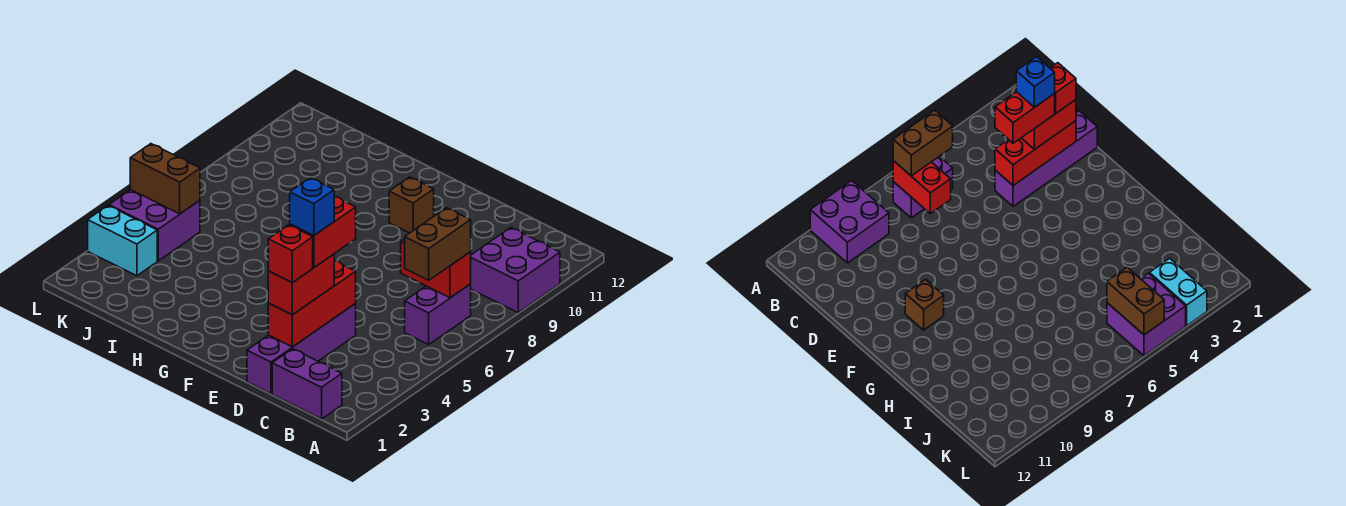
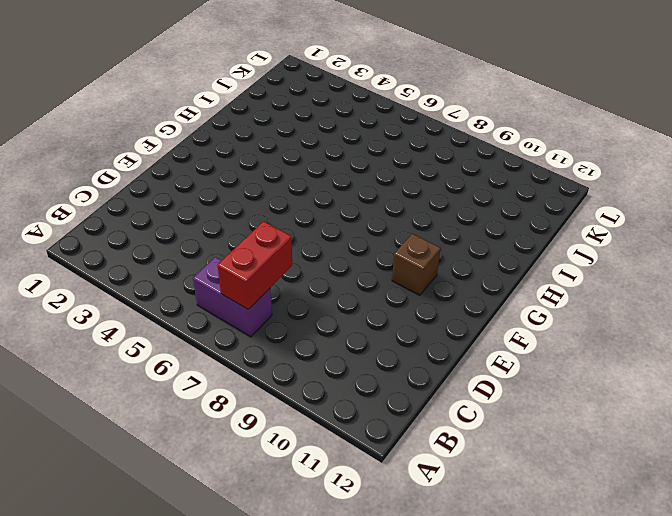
none -> purple 2x2 brick [471,228,560,312]
none -> purple 1x2 brick [272,349,342,419]
none -> purple 1x4 brick [247,304,356,394]

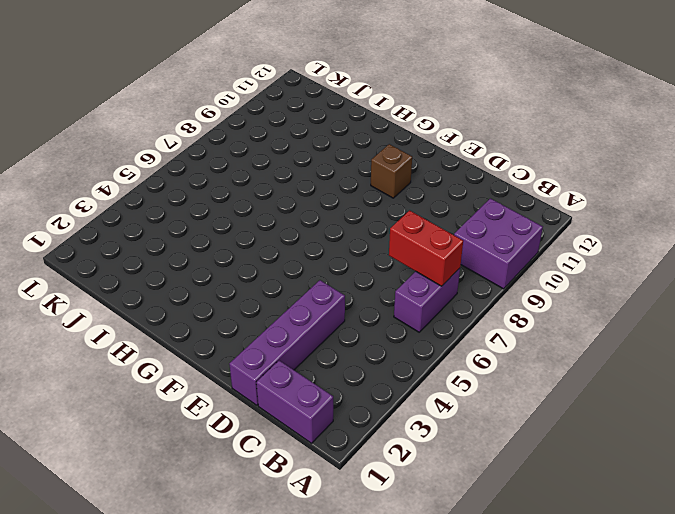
none -> cyan 1x2 brick [88,206,157,276]
none -> purple 2x2 brick [109,190,200,261]
none -> red 1x3 brick [268,261,356,347]

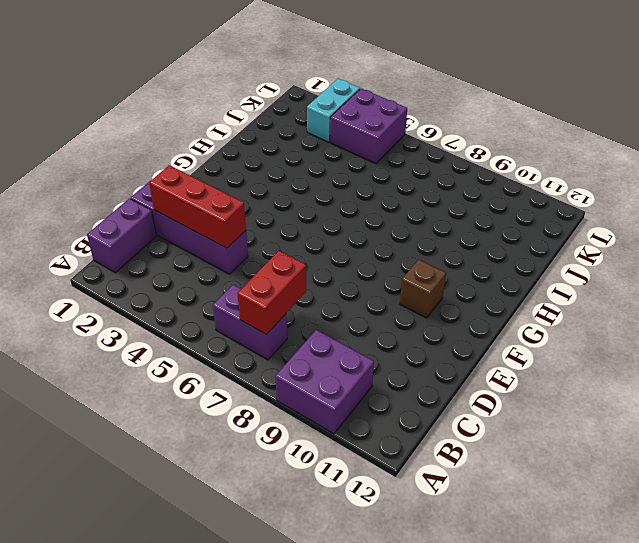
none -> brown 1x2 brick [130,144,200,214]
none -> brown 1x2 brick [405,208,471,280]
none -> red 1x2 brick [268,254,334,315]

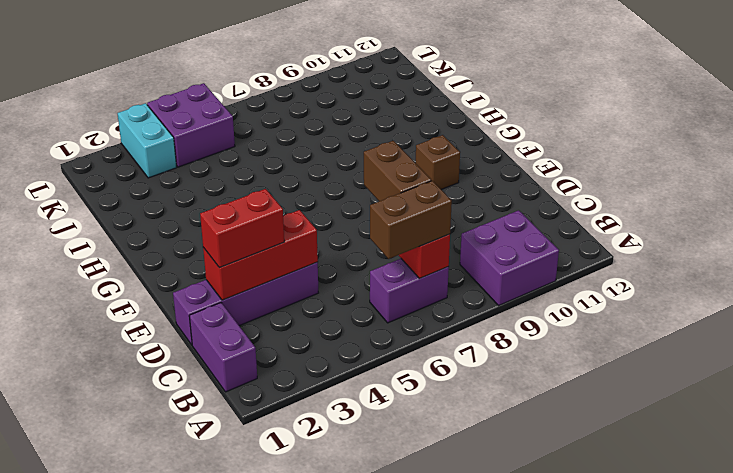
brown 1x2 brick [364,141,431,201] -> brown 1x2 brick moved to [130,144,200,214]
none -> red 1x1 brick [268,225,313,283]
none -> red 1x2 brick [290,197,356,268]
none -> blue 1x1 brick [290,178,334,236]

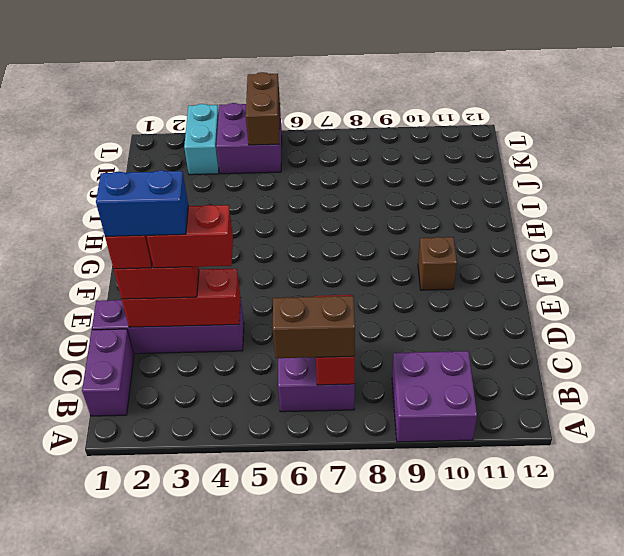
blue 1x2 brick [96,170,188,236] -> blue 1x1 brick [290,178,334,236]

